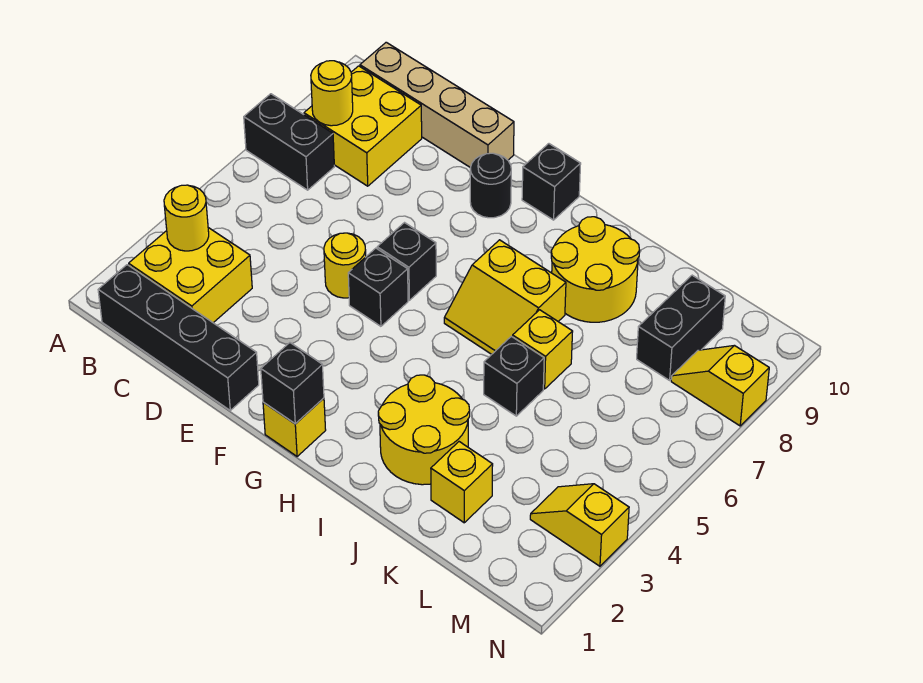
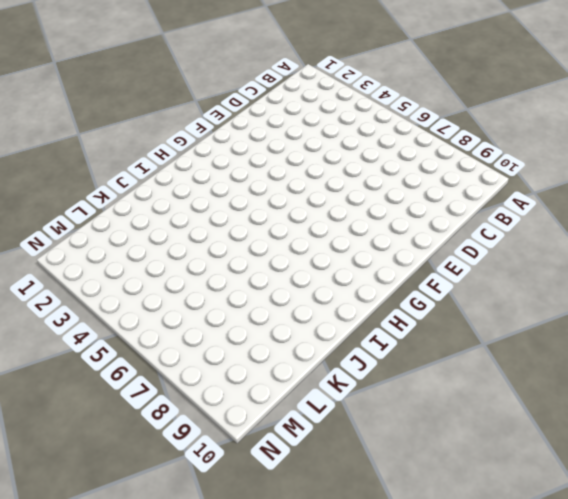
none -> black 1x2 brick [244,94,334,190]
none -> black 1x4 brick [98,265,259,410]
none -> yellow 2x2 brick [129,228,252,323]

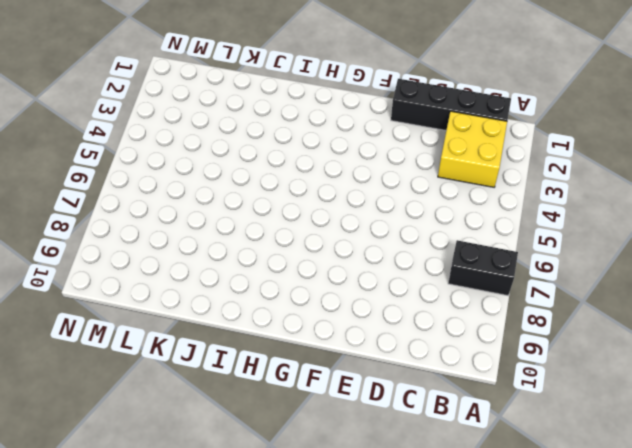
none -> yellow 2x2 brick [304,66,422,186]
none -> tan 1x4 brick [360,42,514,168]
none -> yellow 1x1 round brick [324,233,366,298]

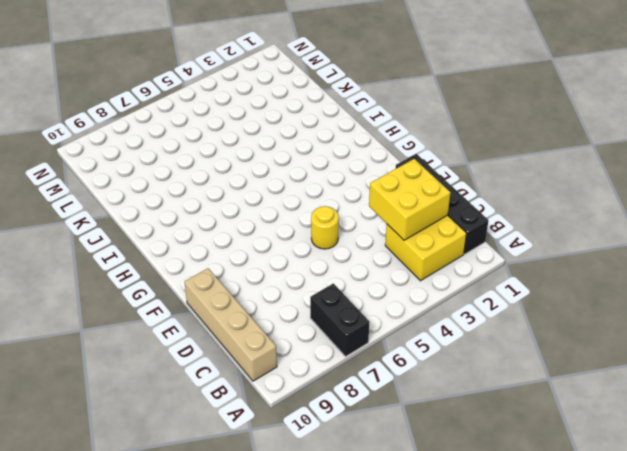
yellow 2x2 brick [369,159,451,240] -> yellow 2x2 brick moved to [304,66,422,186]
none -> black 1x1 brick [348,248,408,326]
none -> black 1x1 brick [377,223,436,300]
none -> black 1x1 round brick [470,153,511,218]

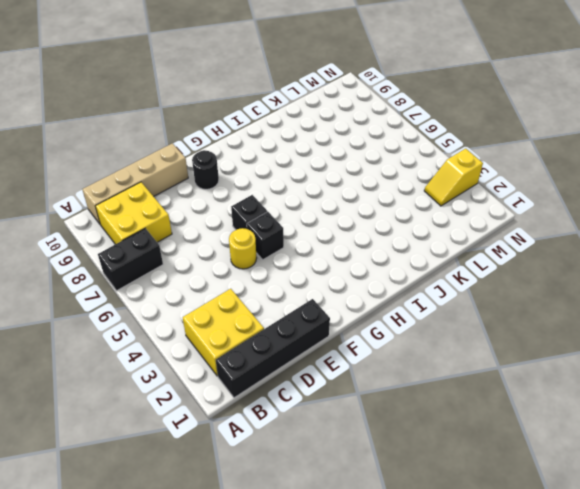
none -> yellow 1x1 brick [263,398,326,457]
none -> black 1x1 brick [522,144,581,220]
none -> yellow 2x2 slope [444,240,566,354]

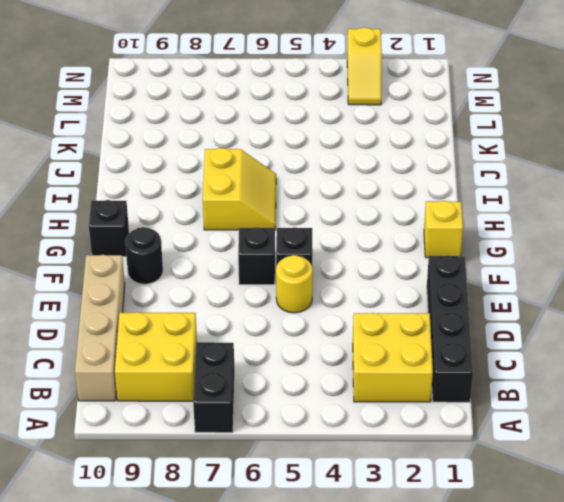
none -> yellow 2x2 round brick [378,375,470,485]
none -> yellow 2x2 round brick [551,217,640,322]
none -> black 1x1 brick [484,336,544,416]

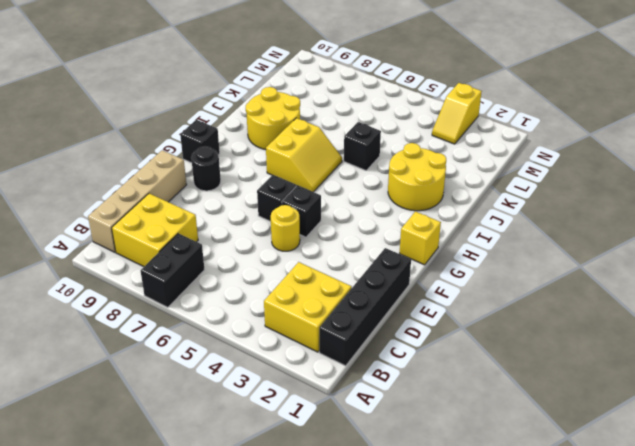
none -> yellow 1x1 brick [513,310,573,389]
none -> yellow 1x1 brick [431,442,493,523]
none -> black 1x2 brick [637,275,725,380]

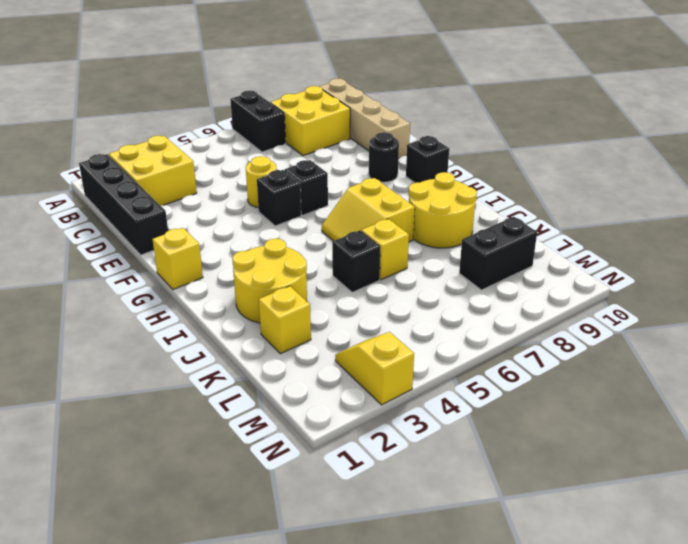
none -> yellow 1x2 slope [671,345,769,426]
none -> yellow 1x1 round brick [164,185,209,251]
none -> yellow 1x1 round brick [311,61,353,126]

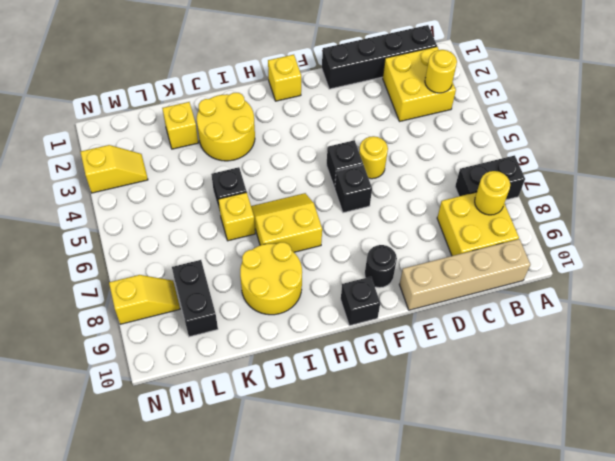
none -> black 1x1 brick [261,343,324,424]

